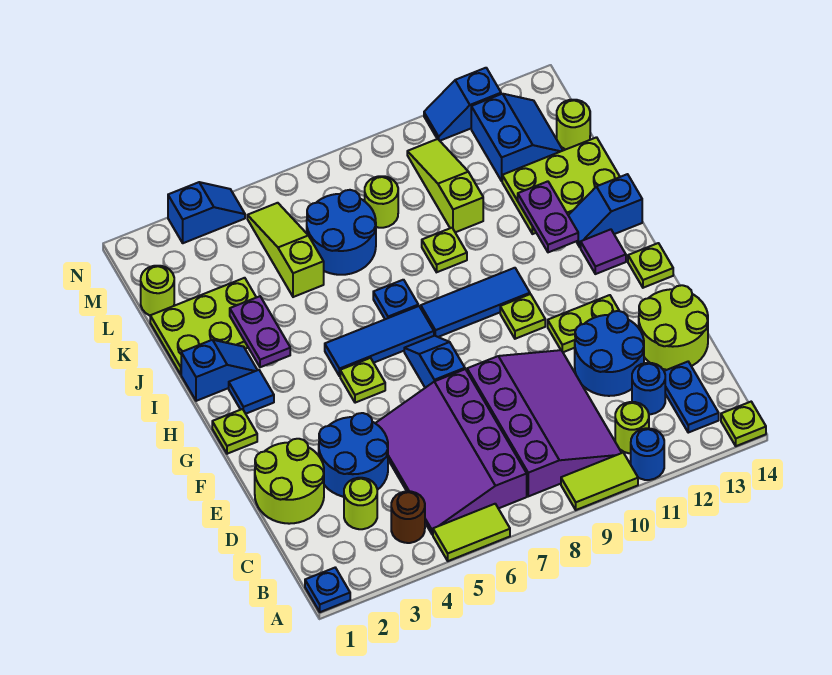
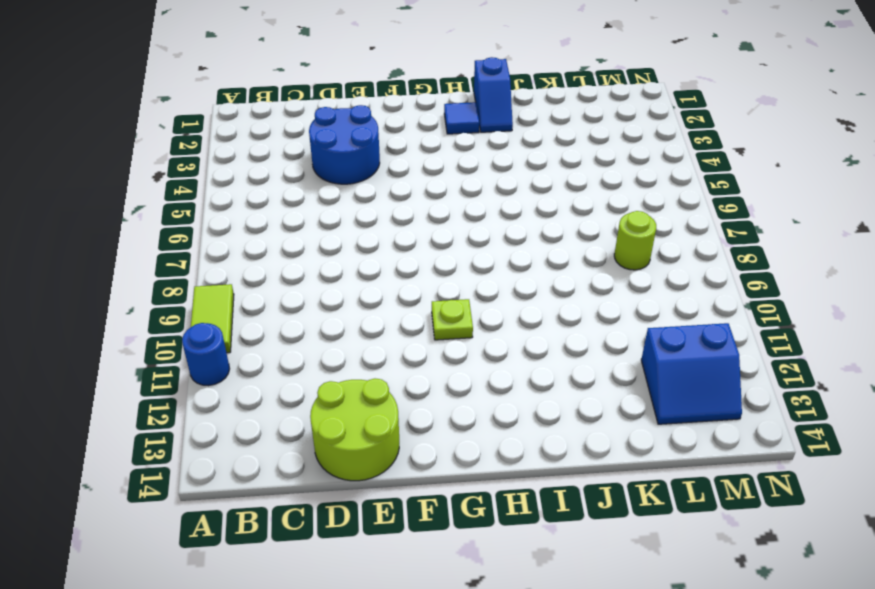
none -> blue 1x1 plate [305,568,350,612]
none -> lime 1x2 tile [433,504,510,561]
none -> lime 1x1 plate [721,402,766,446]
none -> brown 1x1 round brick [391,491,425,543]

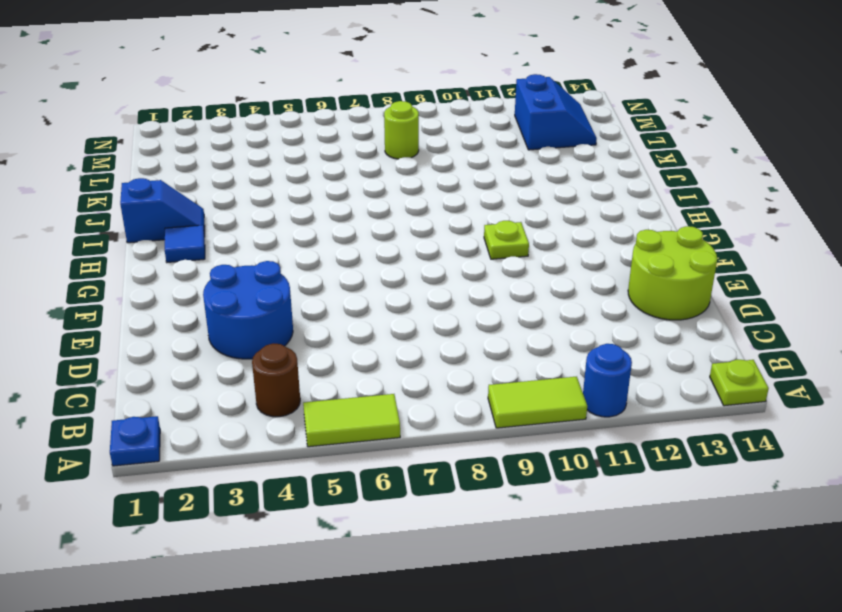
none -> purple 3x4 slope [375,369,527,535]
none -> purple 3x4 slope [467,350,621,496]
none -> lime 1x1 round brick [615,402,649,453]
none -> blue 1x2 plate [664,362,719,433]

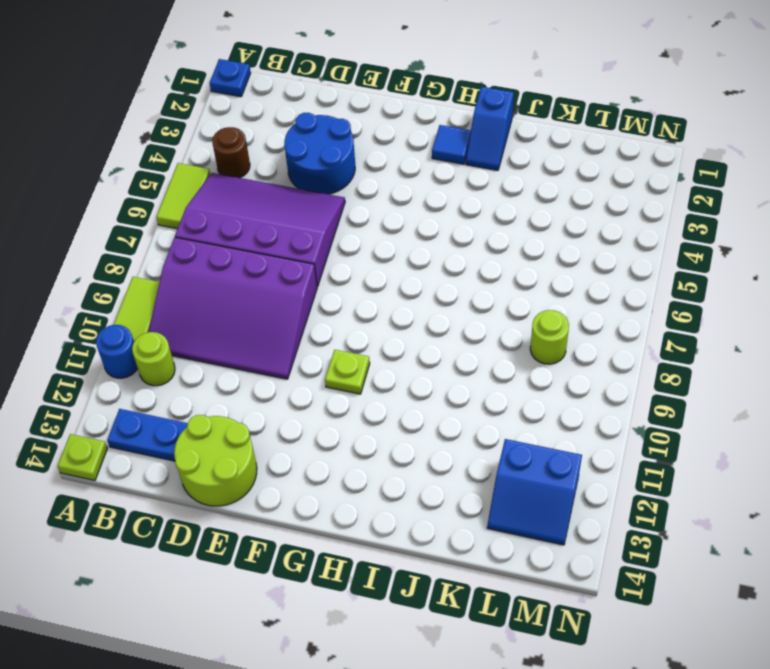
none -> lime 1x1 round brick [344,478,377,529]
none -> blue 1x1 round brick [632,363,665,414]
none -> lime 2x2 round brick [255,439,324,524]
none -> blue 2x2 round brick [575,311,644,396]

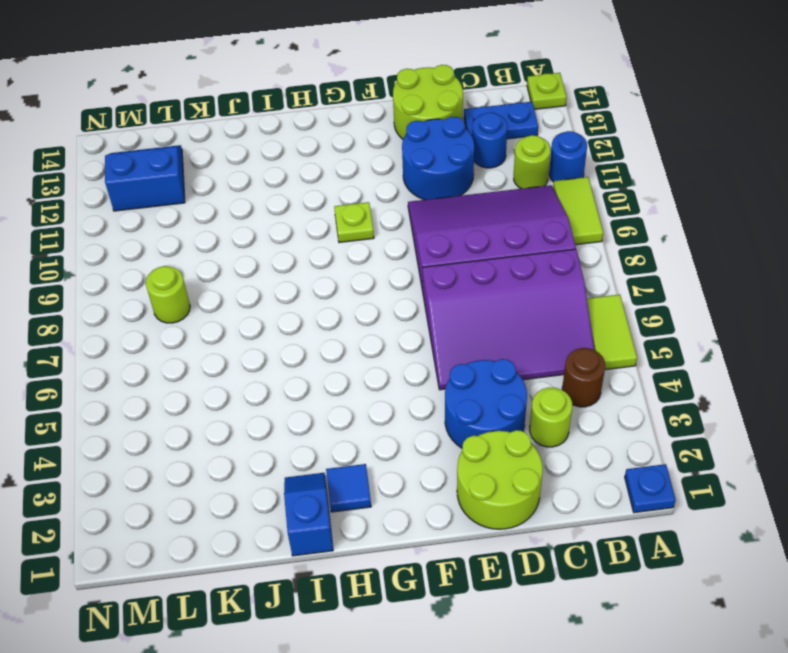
none -> blue 1x2 slope [404,336,465,388]
none -> lime 1x2 plate [548,295,619,352]
none -> lime 1x1 plate [212,409,257,454]
none -> lime 1x1 plate [340,358,385,403]

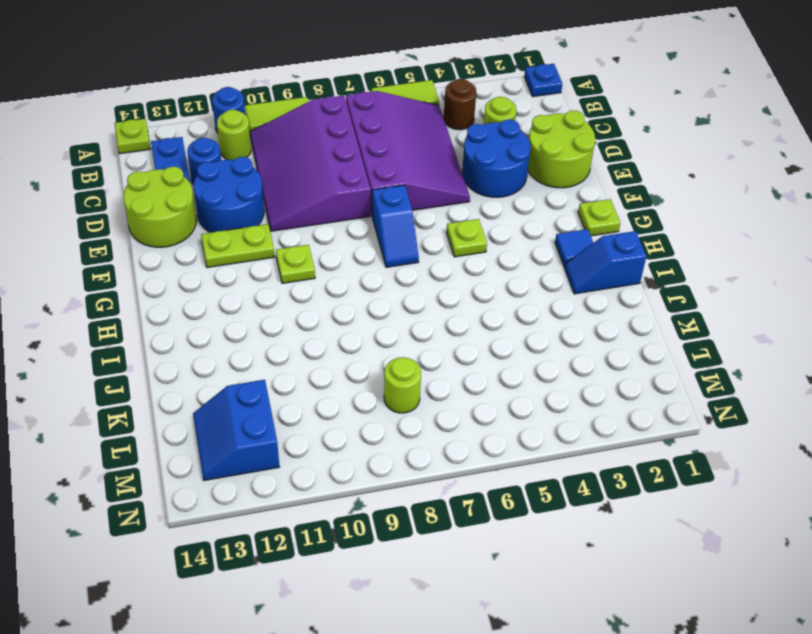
none -> lime 1x1 plate [628,243,673,288]
none -> blue 1x3 tile [325,306,434,376]
none -> blue 1x3 tile [421,268,530,337]
none -> purple 1x1 tile [581,229,626,274]

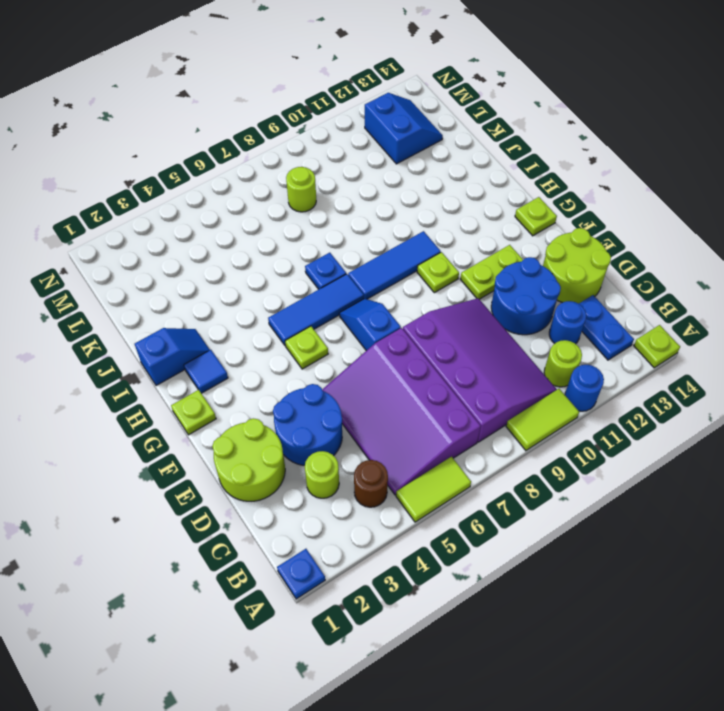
none -> purple 1x1 tile [581,229,626,274]
none -> blue 1x2 slope [568,174,642,248]
none -> lime 2x3 plate [150,278,256,374]
none -> lime 1x1 plate [422,228,467,272]

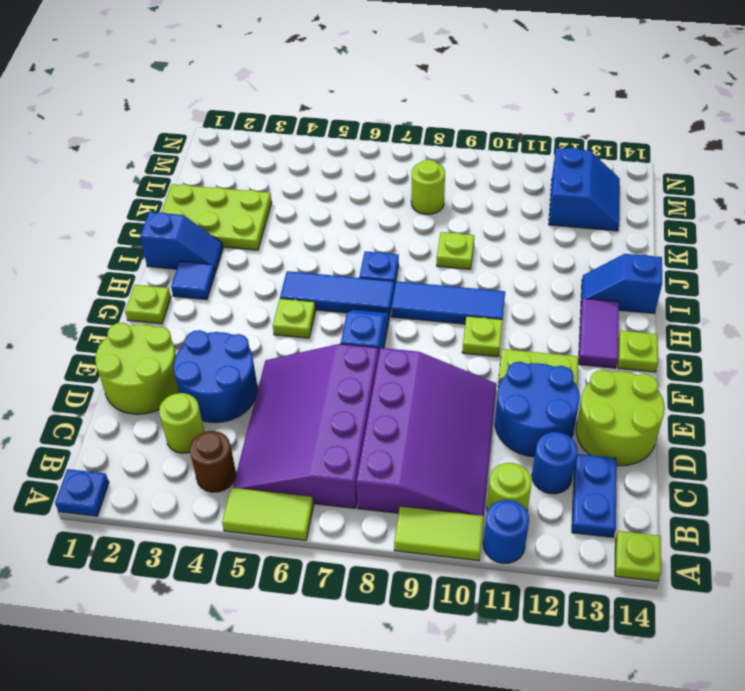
purple 1x2 tile [579,298,619,368] -> purple 1x1 tile [581,229,626,274]
none -> lime 2x3 plate [502,137,620,234]
none -> lime 1x3 slope [247,203,324,297]
none -> blue 2x2 round brick [307,190,376,275]
none -> lime 1x3 slope [407,139,483,232]

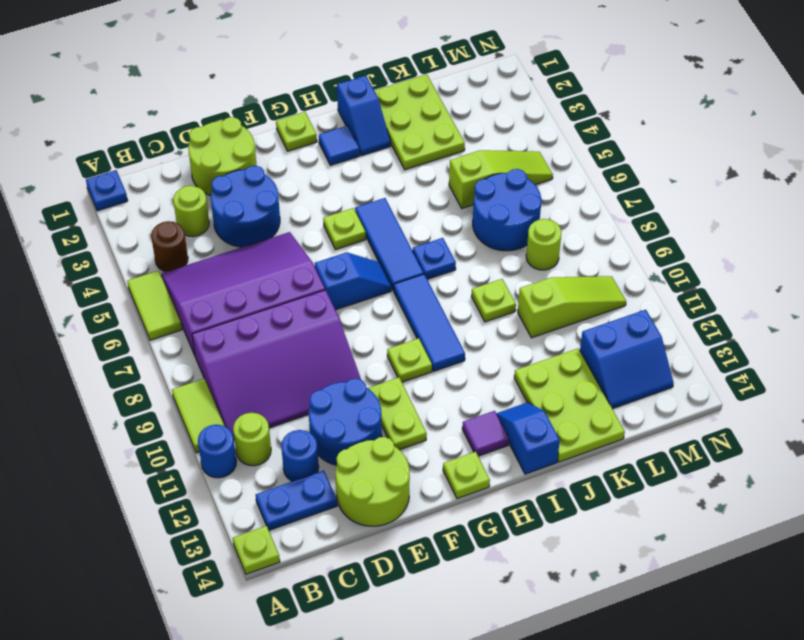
none -> lime 1x1 round brick [141,266,174,316]
none -> lime 1x1 round brick [557,100,590,150]
none -> blue 1x2 slope [168,182,245,243]
none -> blue 1x2 slope [424,68,501,141]

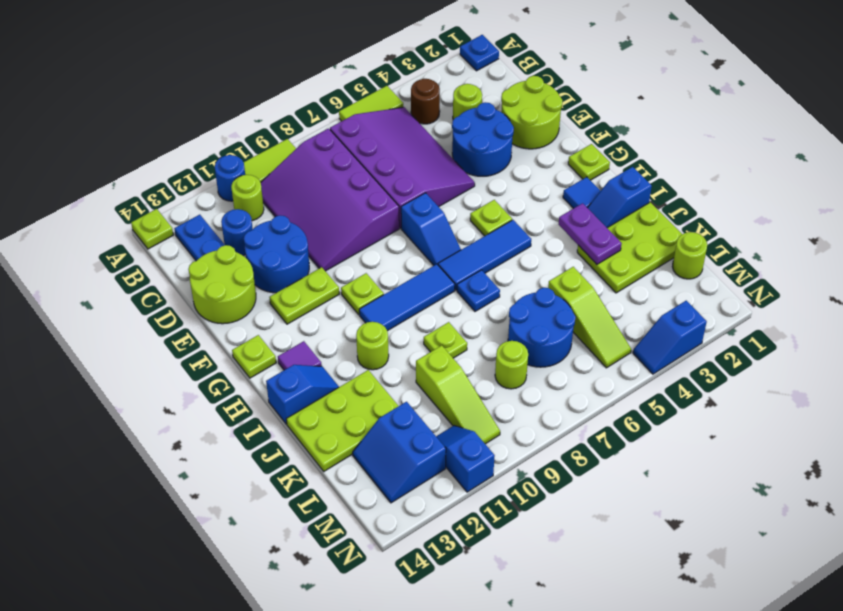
lime 1x1 round brick [356,322,389,370] -> lime 1x1 round brick moved to [557,100,590,150]
blue 1x2 slope [436,426,495,492] -> blue 1x2 slope turned to [424,68,501,141]
none -> purple 1x2 plate [518,181,578,252]

